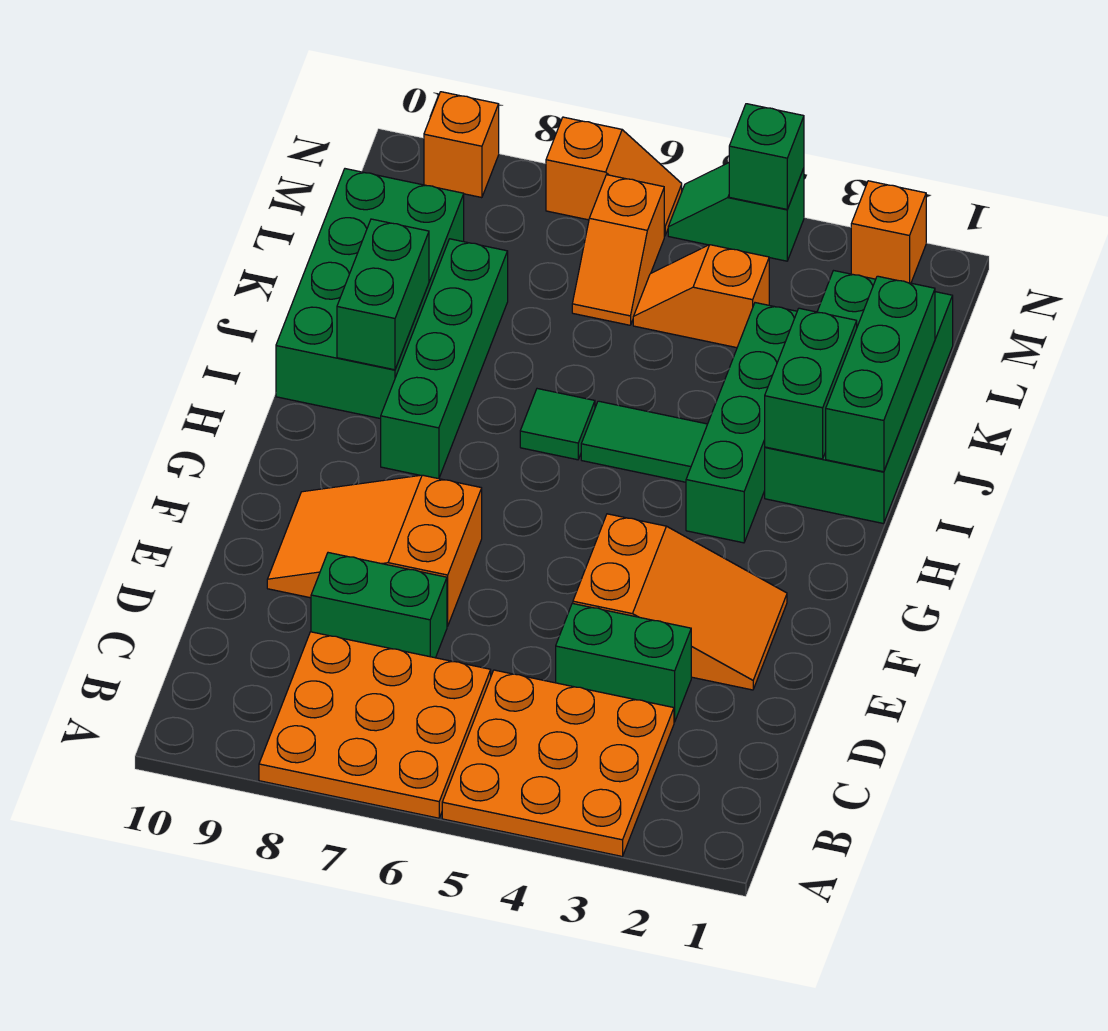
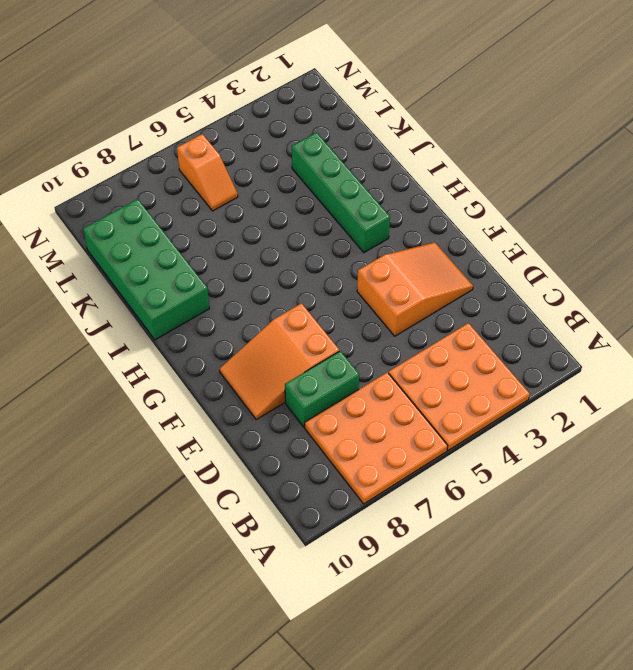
none -> green 1x2 brick [556,603,691,722]
none -> green 1x4 brick [381,239,508,479]
none -> green 2x4 brick [765,271,953,524]

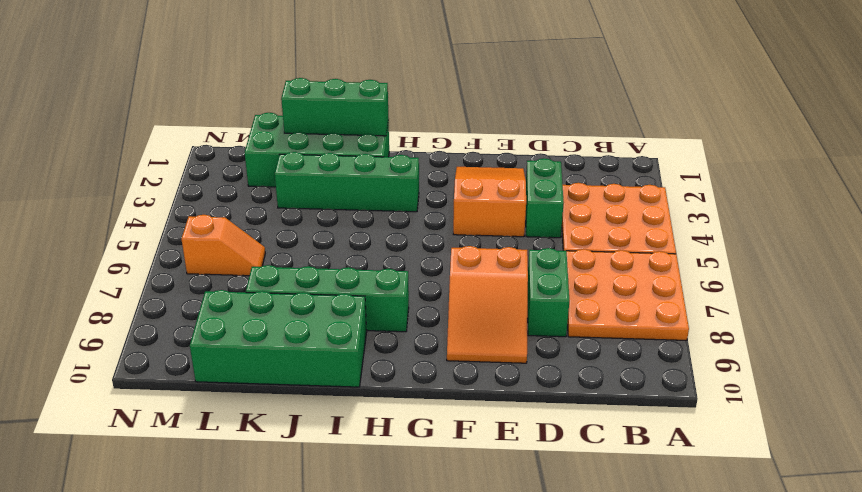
none -> green 1x2 tile [581,401,707,482]
none -> green 1x1 tile [520,389,595,460]
none -> orange 1x2 slope [633,245,769,348]

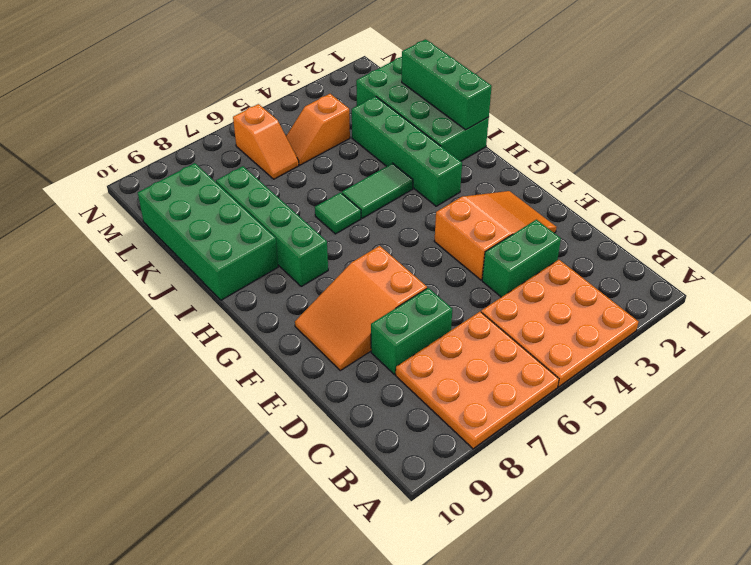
none -> orange 1x1 brick [851,181,926,283]
none -> green 1x2 slope [668,163,804,261]
none -> orange 1x2 slope [546,117,682,236]

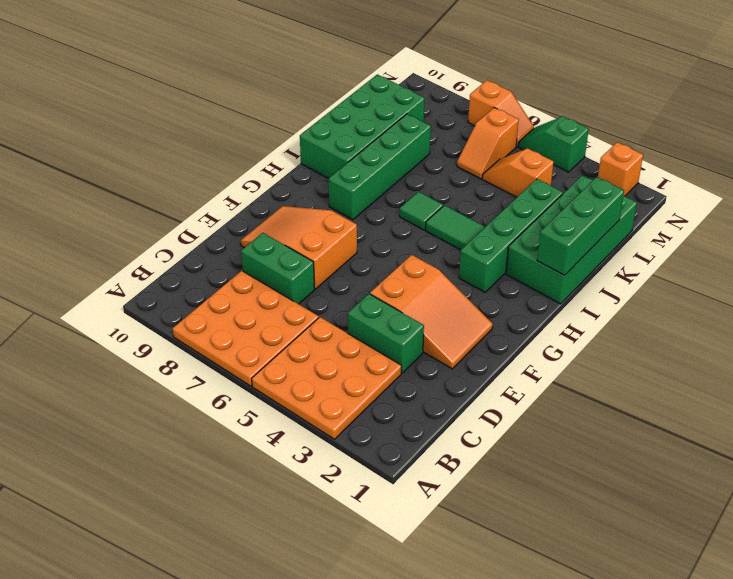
none -> orange 1x1 brick [424,92,499,198]
none -> green 1x2 brick [765,308,857,459]
none -> green 1x2 brick [337,219,429,370]

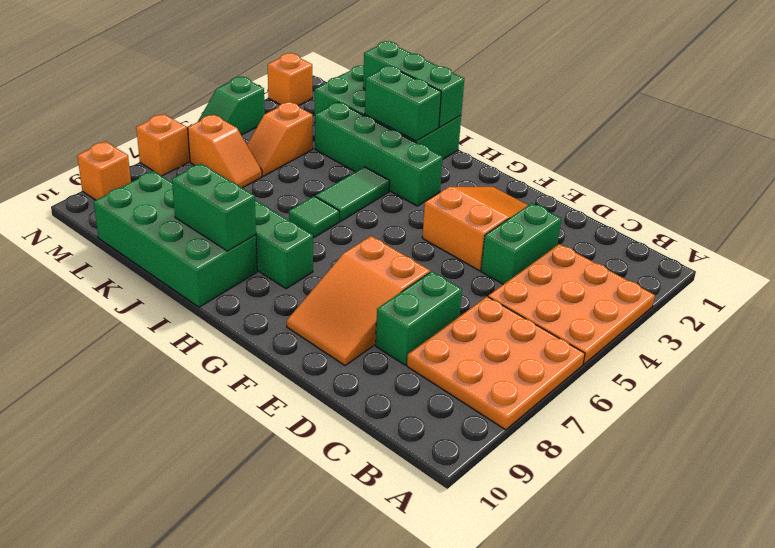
none -> green 1x1 brick [729,104,804,209]

